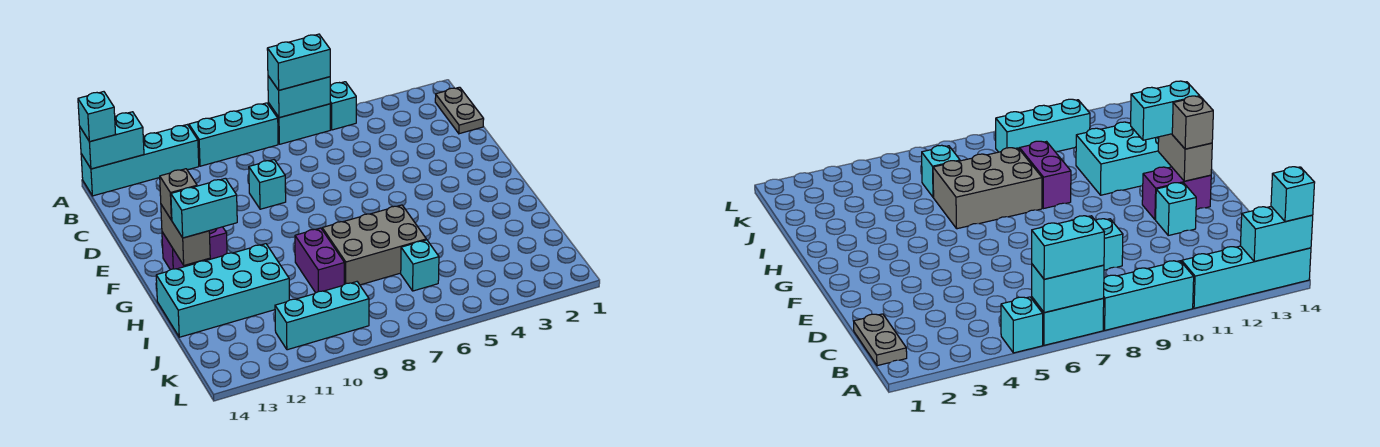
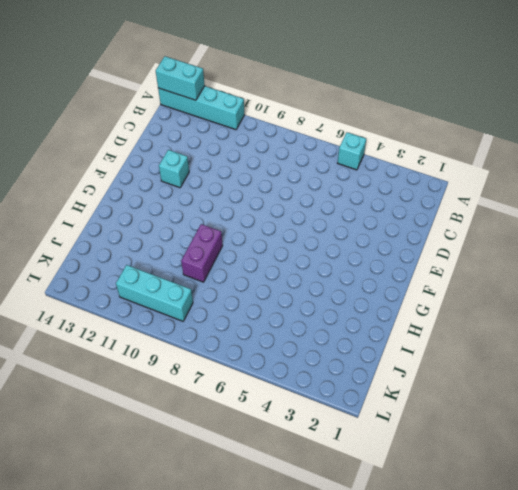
none -> cyan 1x2 brick [268,103,330,144]
none -> cyan 1x3 brick [189,103,278,166]
none -> grey 1x2 plate [435,87,484,134]

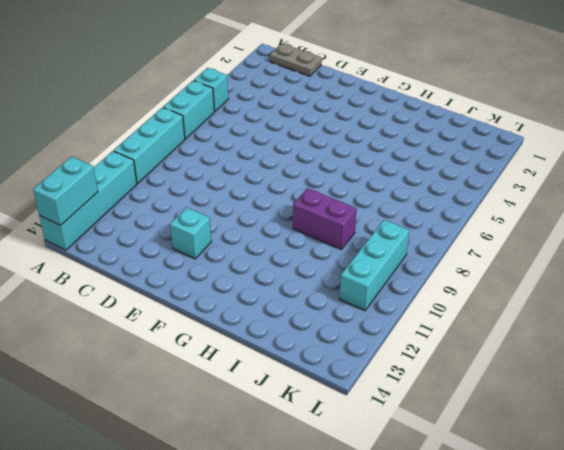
none -> cyan 1x1 brick [249,160,286,209]
none -> purple 1x2 brick [162,227,227,270]
none -> grey 2x3 brick [322,205,426,285]

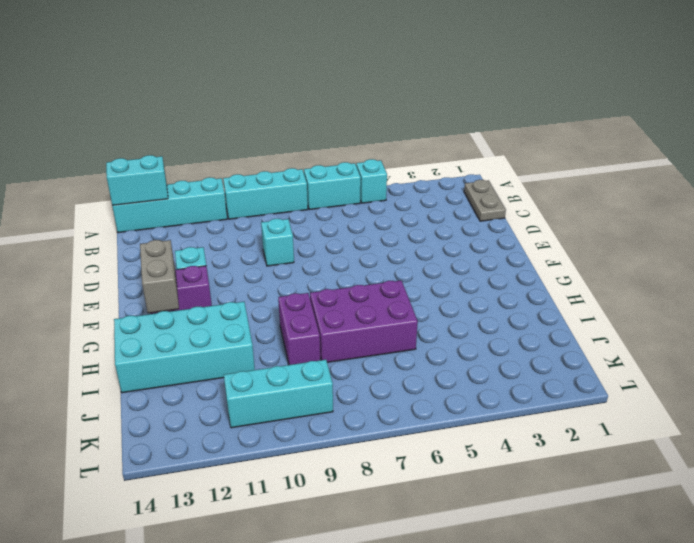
purple 2x3 brick [310,280,418,362] -> grey 2x3 brick [322,205,426,285]
none -> cyan 1x1 brick [401,240,439,291]
none -> cyan 1x2 brick [268,76,330,118]
none -> cyan 1x2 brick [267,34,330,90]

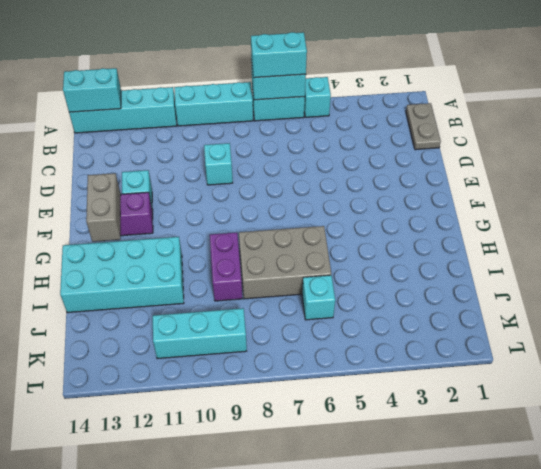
none -> cyan 1x1 brick [78,92,116,142]
none -> grey 1x1 brick [160,169,197,220]
none -> cyan 1x2 brick [171,178,237,238]

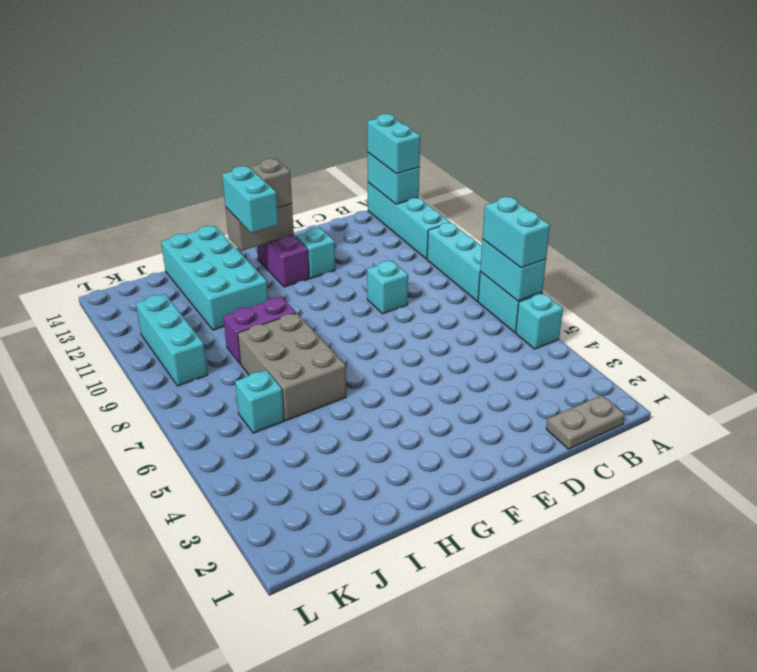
cyan 1x2 brick [367,114,420,174] -> cyan 1x1 brick [78,92,116,142]

